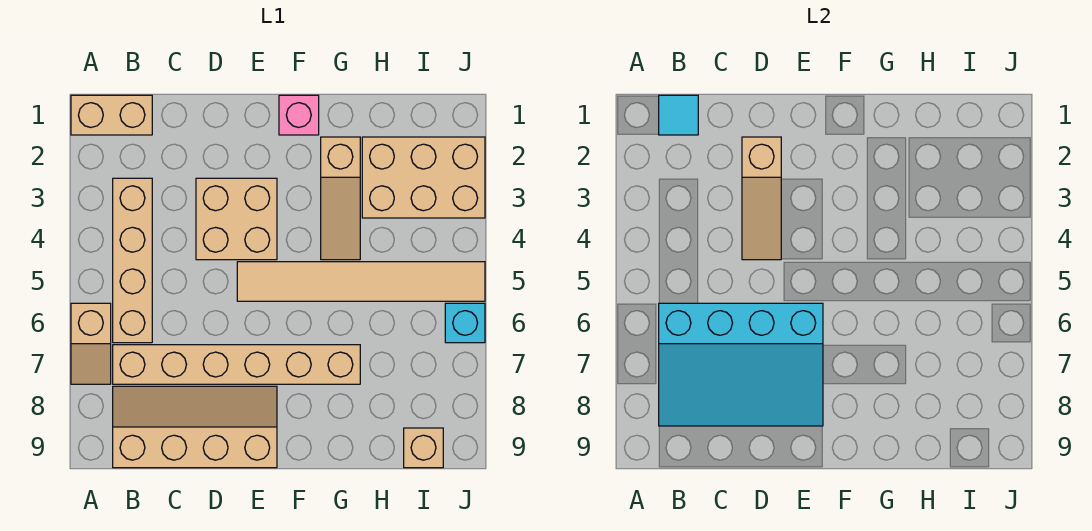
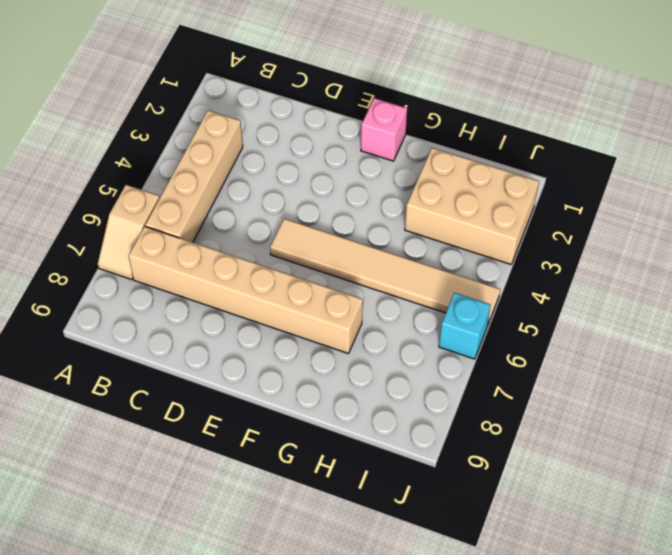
none -> tan 1x2 brick [71,95,152,135]
none -> tan 2x4 slope [113,386,277,468]
none -> tan 2x2 brick [196,178,277,260]

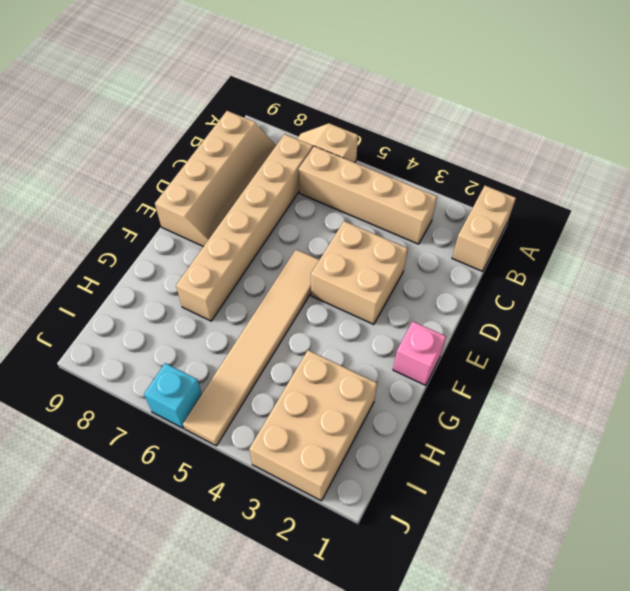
none -> tan 1x3 slope [321,137,360,260]
none -> tan 1x1 brick [404,428,443,468]
none -> cyan 1x1 tile [659,95,698,135]

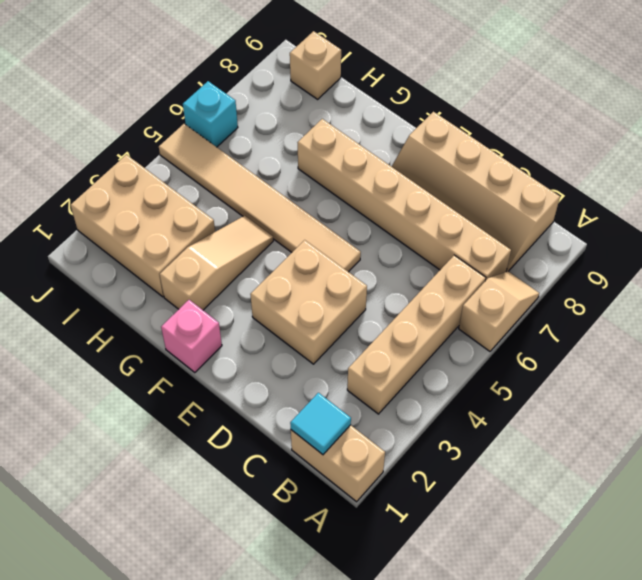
none -> cyan 3x4 slope [659,303,823,426]
none -> tan 1x3 slope [742,137,781,260]

